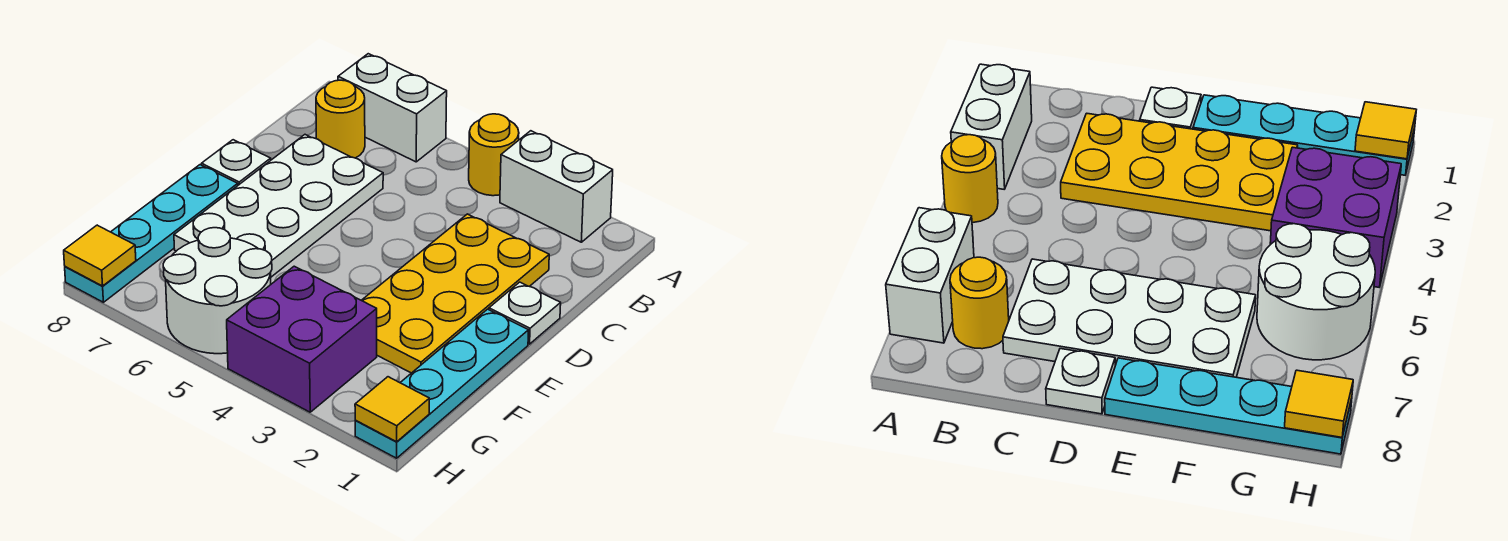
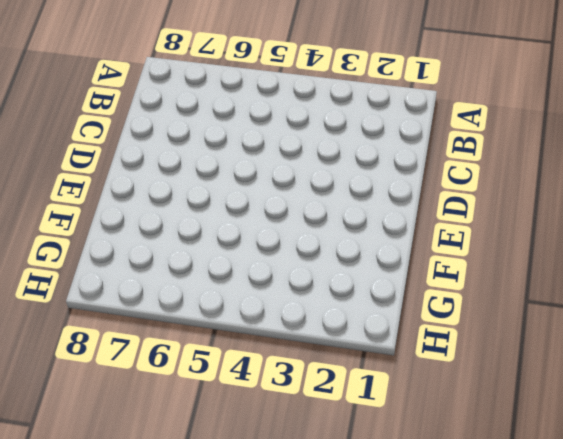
none -> white 1x2 brick [500,131,613,242]
none -> yellow 1x1 round brick [469,114,519,196]
none -> white 1x2 brick [338,54,447,162]

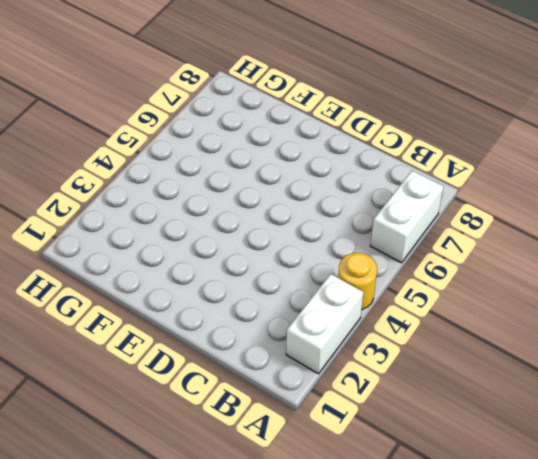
none -> yellow 1x1 round brick [316,80,365,158]
none -> yellow 2x4 plate [362,214,549,373]
none -> white 2x4 plate [174,135,383,277]

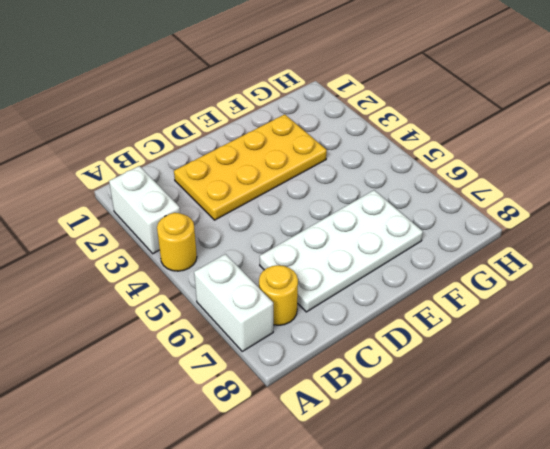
none -> white 1x1 plate [489,282,561,344]
none -> white 1x1 plate [202,140,271,185]
none -> cyan 1x4 plate [355,309,529,458]

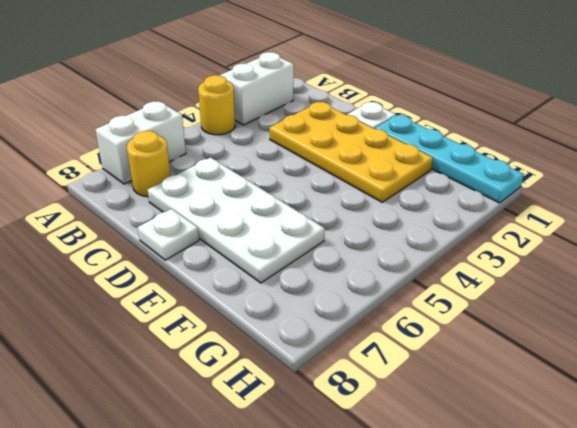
none -> cyan 1x4 plate [65,165,238,302]
none -> purple 2x2 brick [227,266,377,412]
none -> white 2x2 round brick [163,228,272,354]

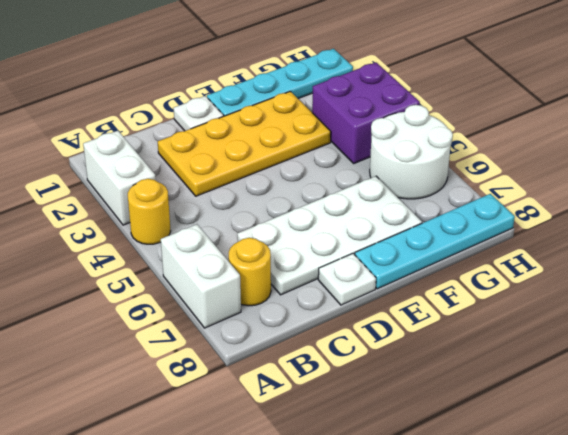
none -> yellow 1x1 tile [355,377,429,442]
none -> yellow 1x1 tile [64,225,136,286]

